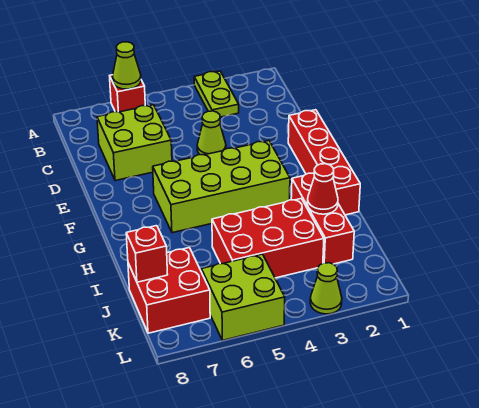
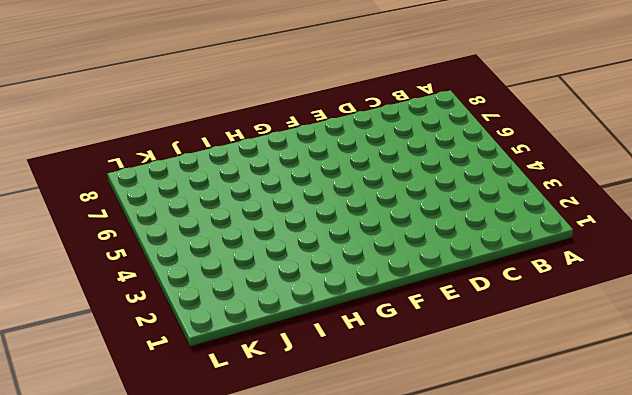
none -> lime 1x2 plate [194,71,239,117]
none -> red 1x1 brick [110,75,145,112]
none -> lime 2x2 brick [97,105,172,181]

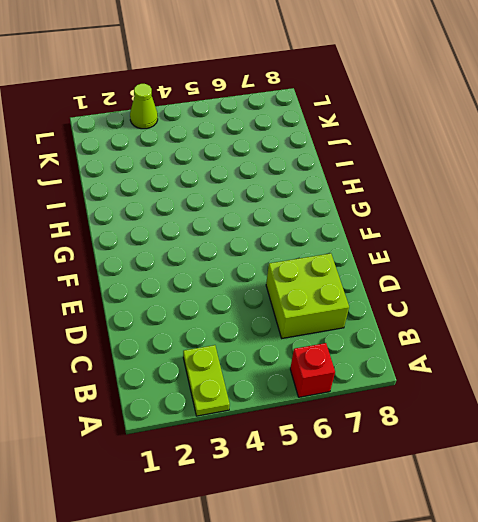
none -> lime 1x1 cone [197,111,226,155]
none -> red 1x4 brick [288,110,360,215]
none -> lime 2x4 brick [153,141,290,233]

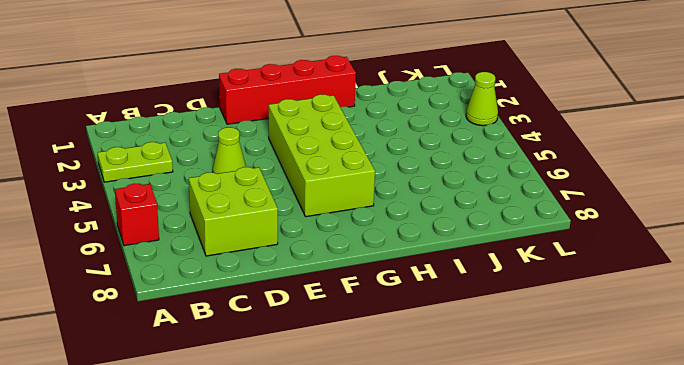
none -> red 1x3 brick [291,173,354,264]
none -> red 2x3 brick [212,199,324,278]
none -> red 2x2 brick [128,248,210,333]

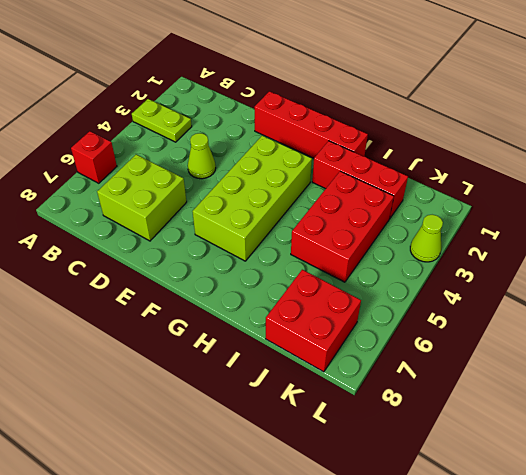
none -> lime 2x2 brick [201,254,285,340]
none -> lime 1x1 cone [113,42,141,89]
none -> red 1x1 cone [307,164,338,214]

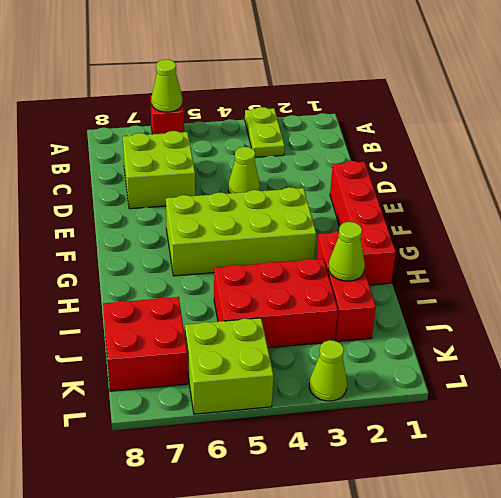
lime 1x1 cone [329,222,365,281] -> red 1x1 cone [307,164,338,214]
none -> red 1x1 brick [126,226,168,282]

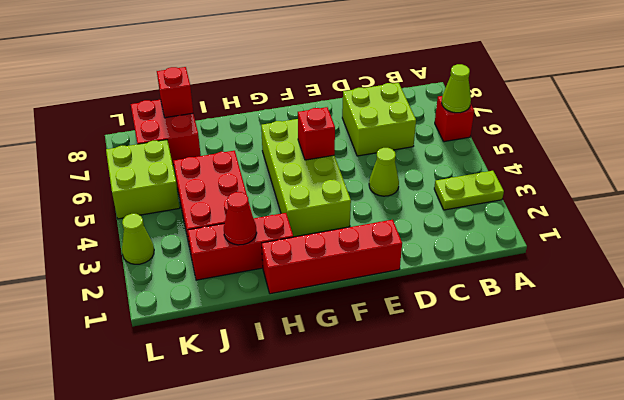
red 1x1 brick [298,107,335,160] -> none

